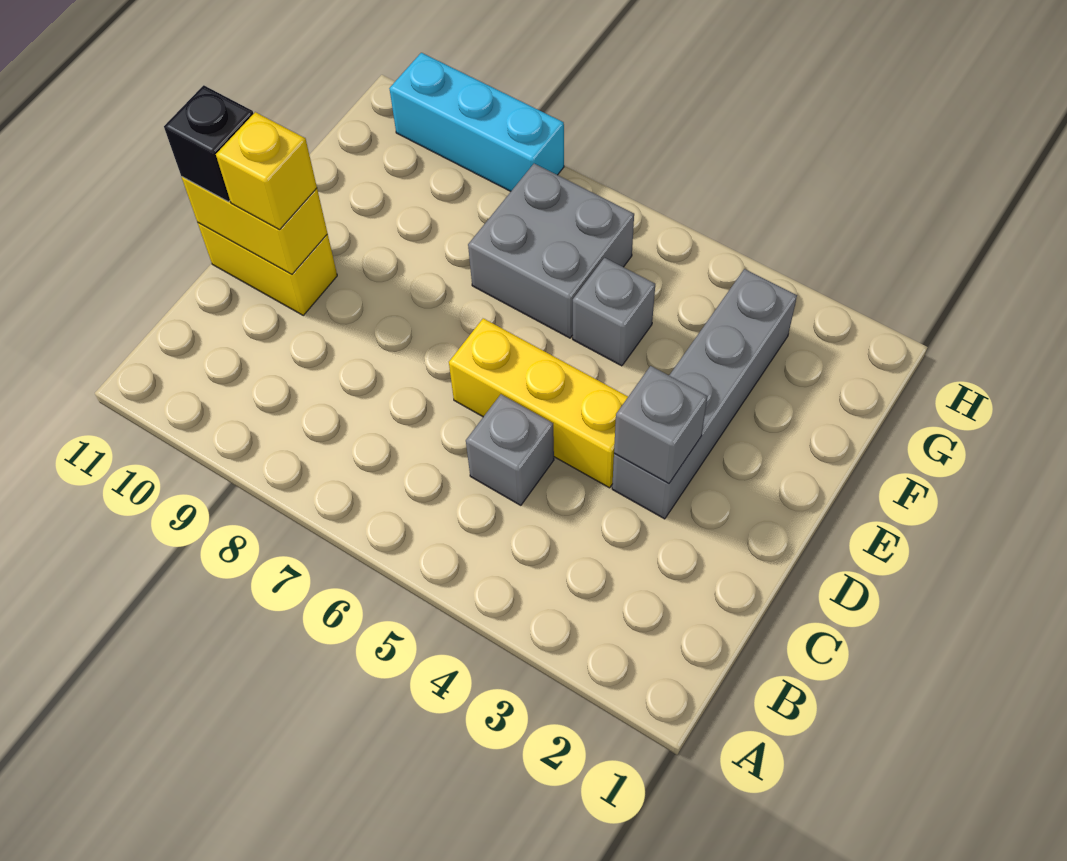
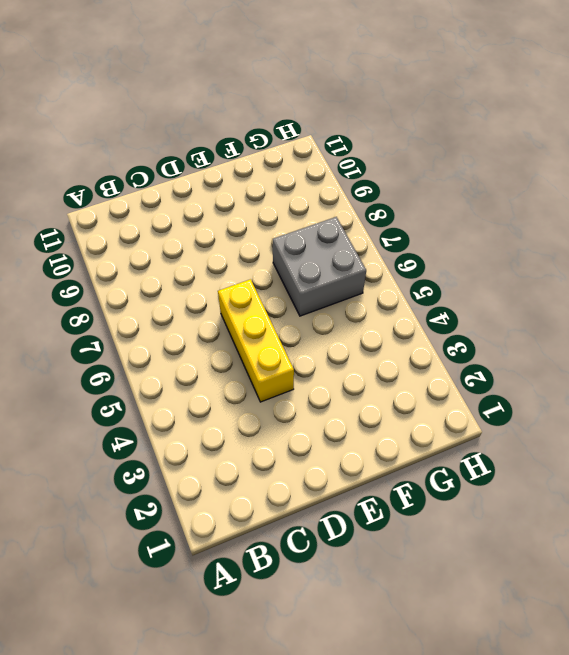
none -> grey 1x1 brick [466,394,554,505]
none -> grey 1x4 brick [612,269,797,519]

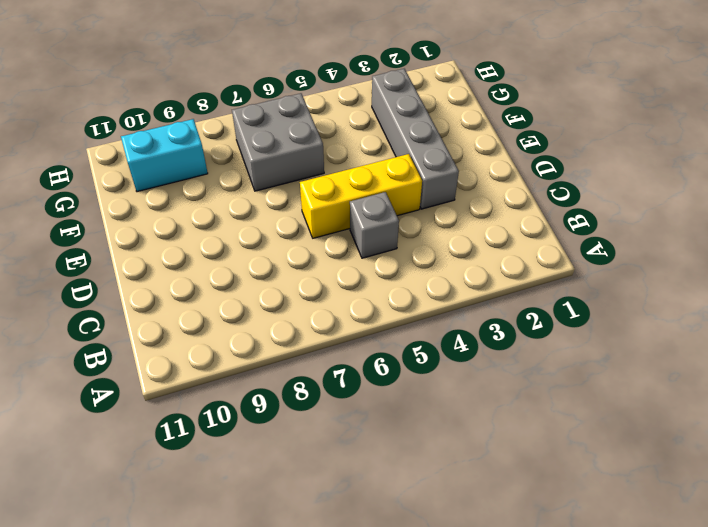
cyan 1x2 brick [121,119,208,192] -> none
none -> yellow 1x2 brick [198,223,337,315]
none -> grey 1x1 brick [573,258,655,366]

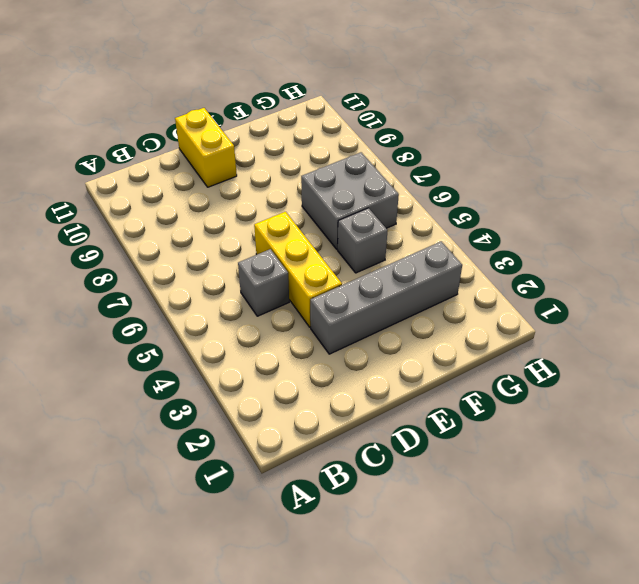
none -> cyan 1x3 brick [389,53,564,191]
none -> grey 1x1 brick [614,366,707,483]

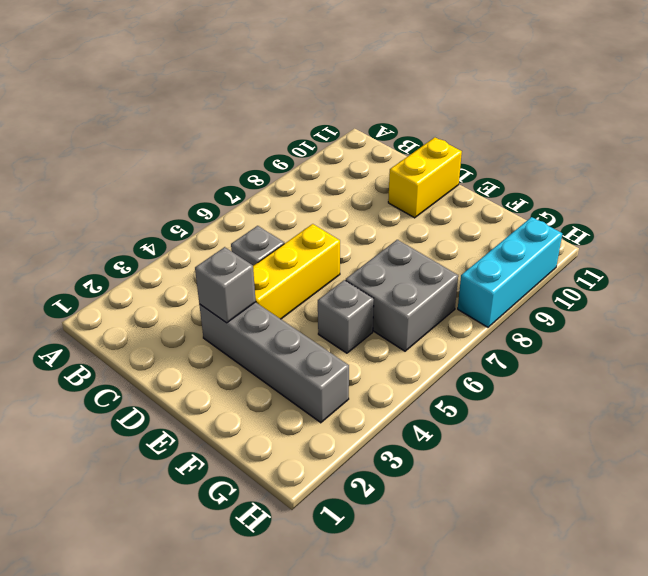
none -> yellow 1x2 brick [182,177,328,274]
none -> yellow 1x1 brick [216,112,317,230]

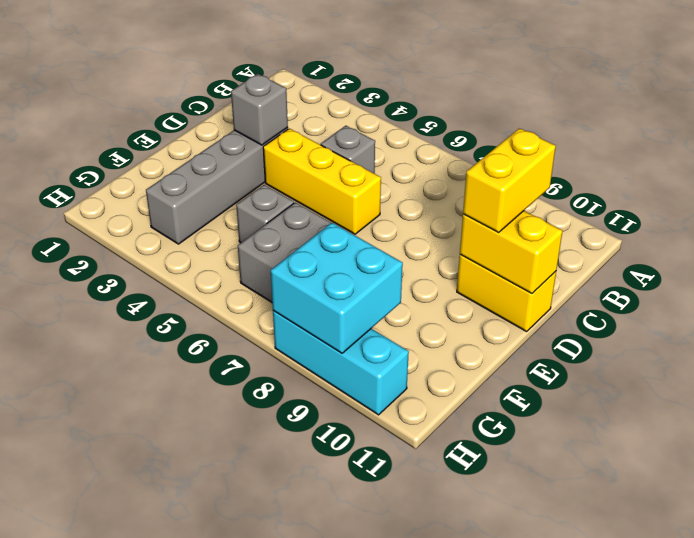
yellow 1x2 brick [463,128,556,233] -> yellow 1x1 brick [216,112,317,230]
cyan 2x2 brick [271,223,403,353] -> none
none -> black 1x1 brick [164,85,253,202]

